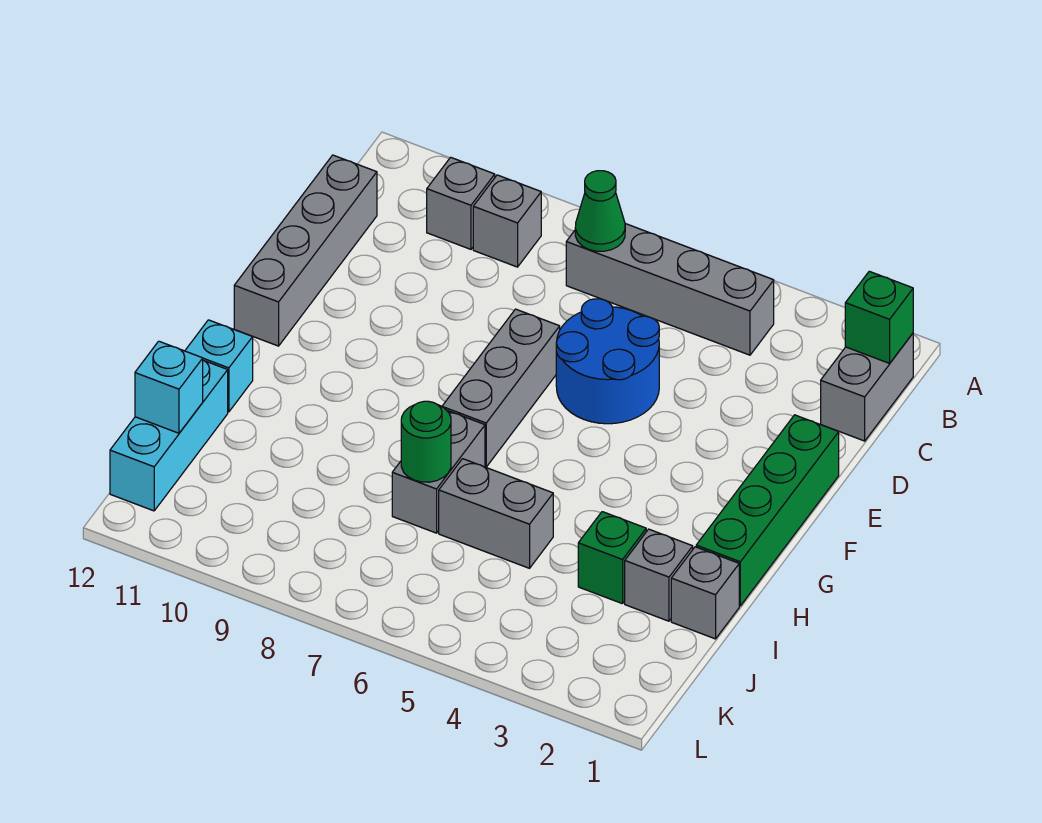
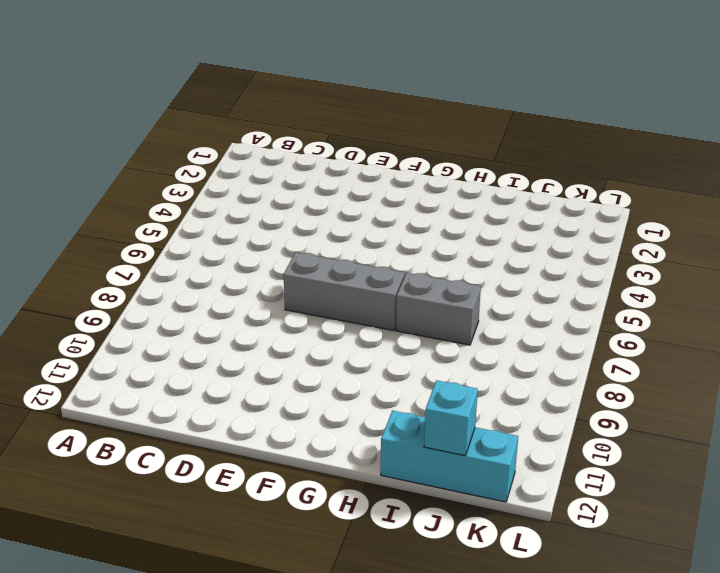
none -> grey 1x2 brick [821,333,913,441]
none -> grey 1x4 brick [566,224,774,355]
none -> grey 1x1 brick [473,175,541,267]

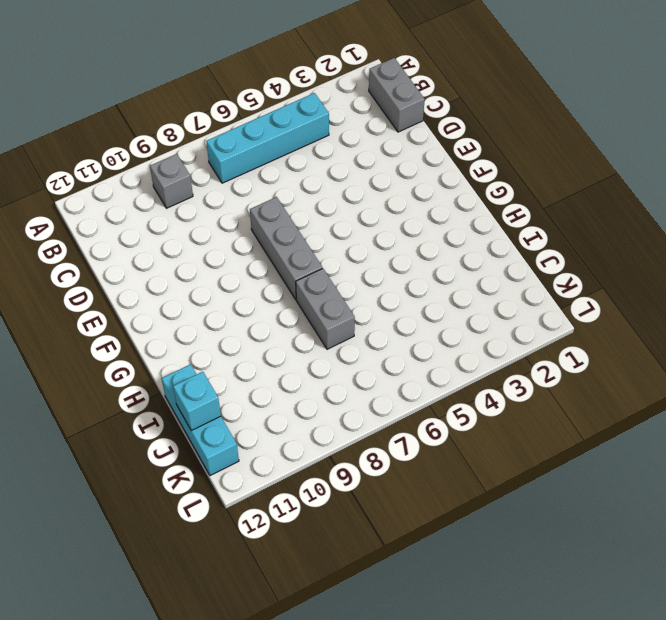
cyan 1x4 brick [206,93,329,183] -> grey 1x4 brick [566,224,774,355]
none -> grey 1x1 brick [427,157,495,249]
none -> grey 1x4 brick [234,155,377,346]
none -> blue 2x2 round brick [556,299,659,424]

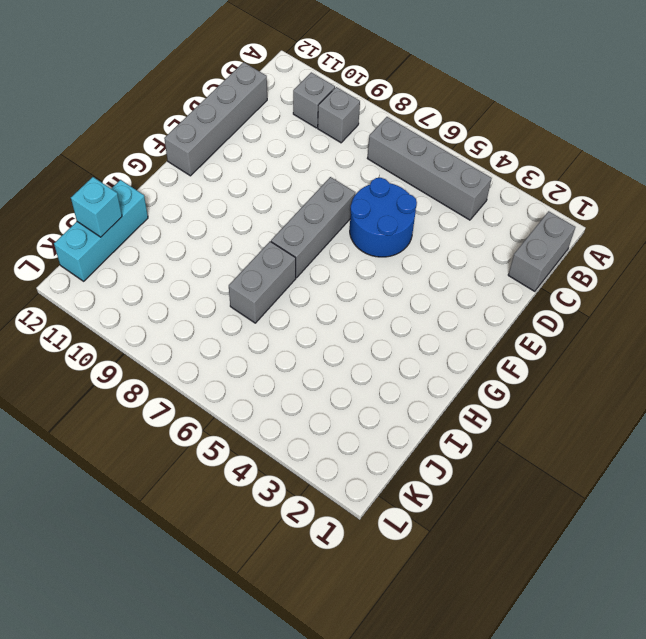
none -> green 1x4 brick [696,415,839,606]
none -> cyan 1x1 brick [185,320,253,412]
none -> grey 1x1 brick [671,547,739,639]

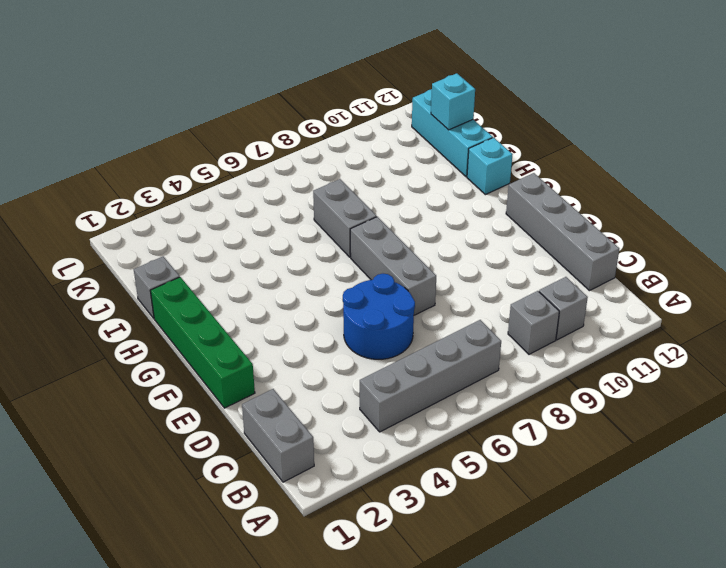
none -> grey 1x1 brick [625,529,693,621]
none -> green 1x1 brick [578,512,646,604]
none -> grey 1x2 brick [439,459,553,568]

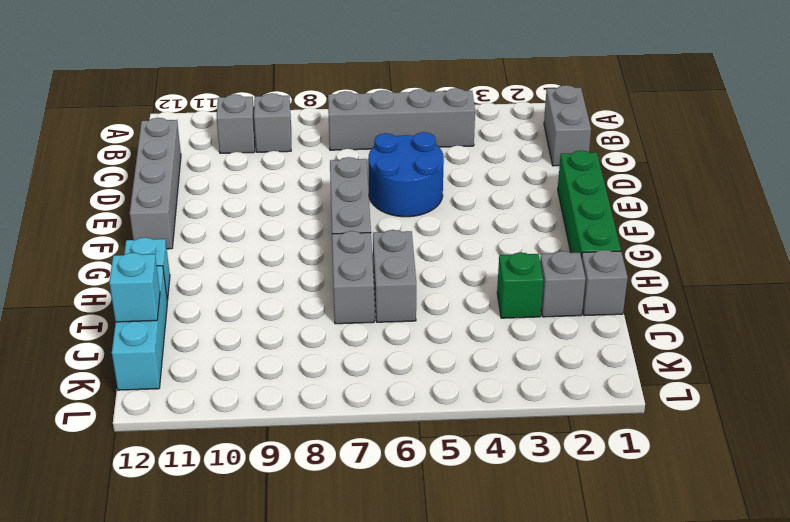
grey 1x2 brick [373,230,416,322] -> grey 1x2 brick turned to [439,459,553,568]
none -> green 1x1 brick [845,271,913,363]
none -> green 1x1 cone [575,171,625,251]
none -> green 1x1 round brick [401,401,451,482]

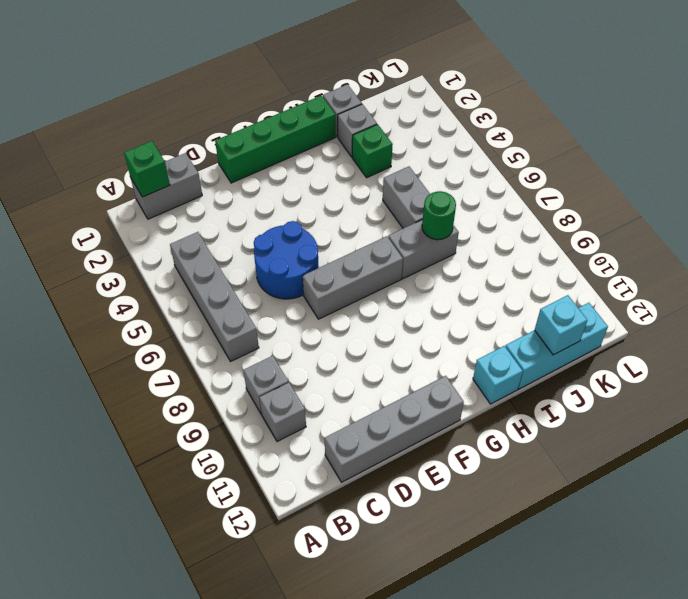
none -> green 1x1 cone [575,171,625,251]

